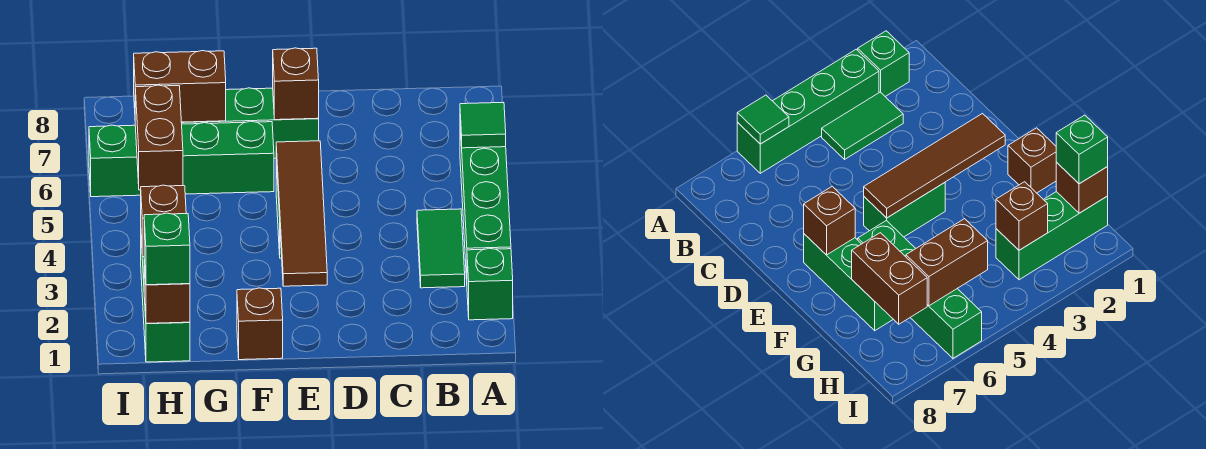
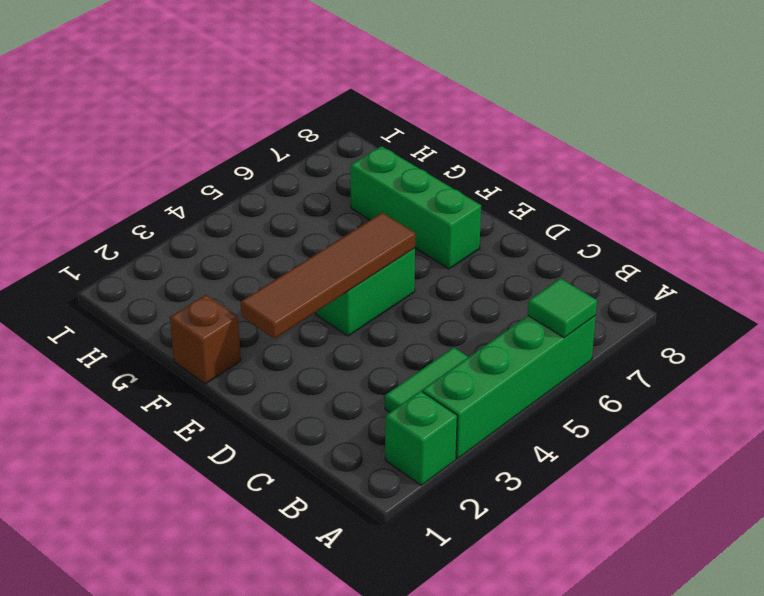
none -> green 1x4 brick [89,121,274,197]
none -> green 1x3 brick [141,241,190,362]
none -> brown 1x1 brick [273,48,319,120]

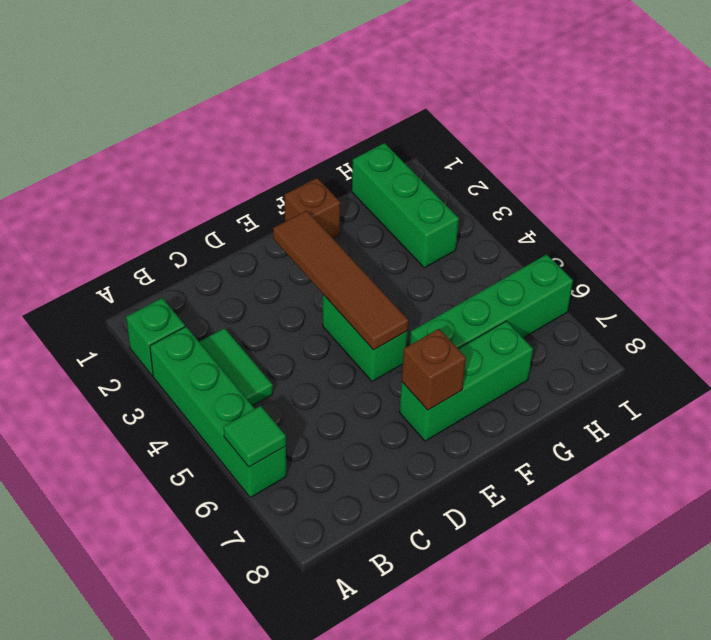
none -> brown 1x2 brick [134,51,226,122]
none -> brown 1x1 brick [144,260,190,323]
none -> brown 1x1 brick [141,185,186,257]

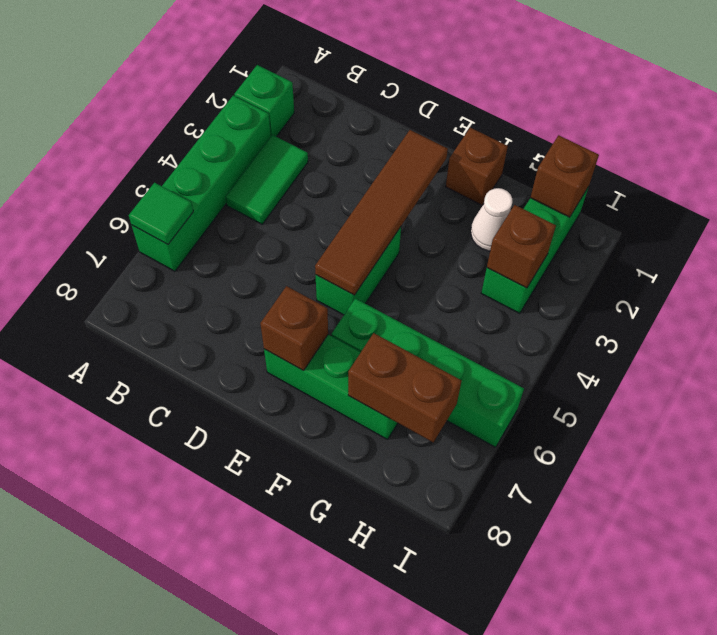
white 1x1 cone [471,188,512,251] -> none
none -> brown 1x2 brick [135,85,183,190]
none -> green 1x1 brick [144,213,190,285]

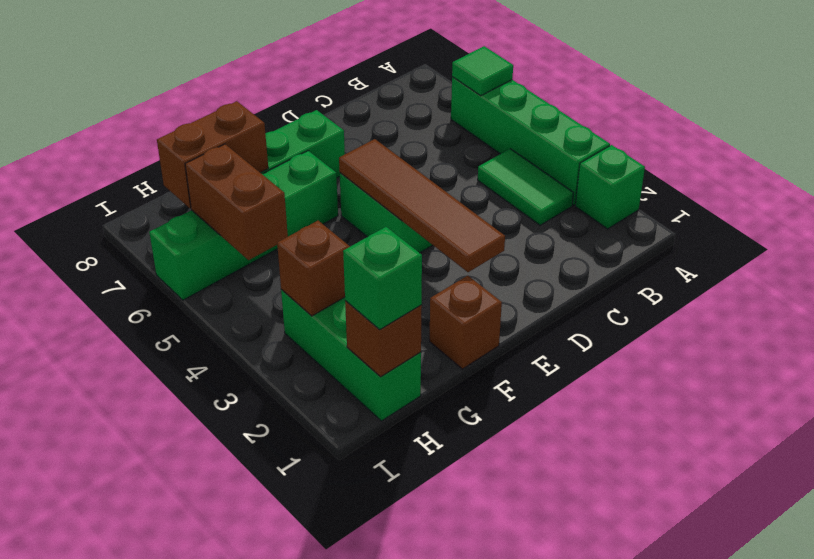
none -> brown 1x1 brick [273,48,319,120]

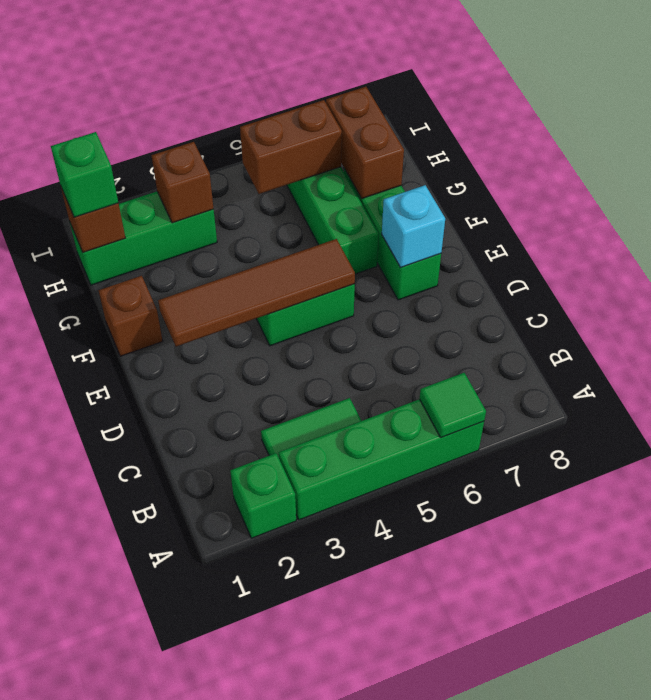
cyan 1x1 brick [382,185,445,268] -> brown 1x1 brick [273,48,319,120]

